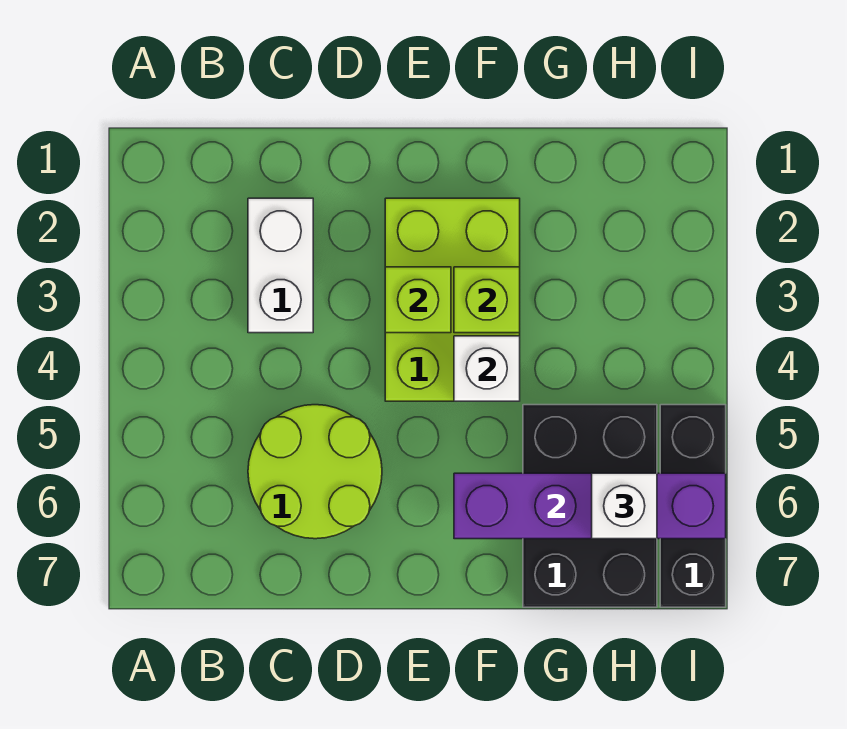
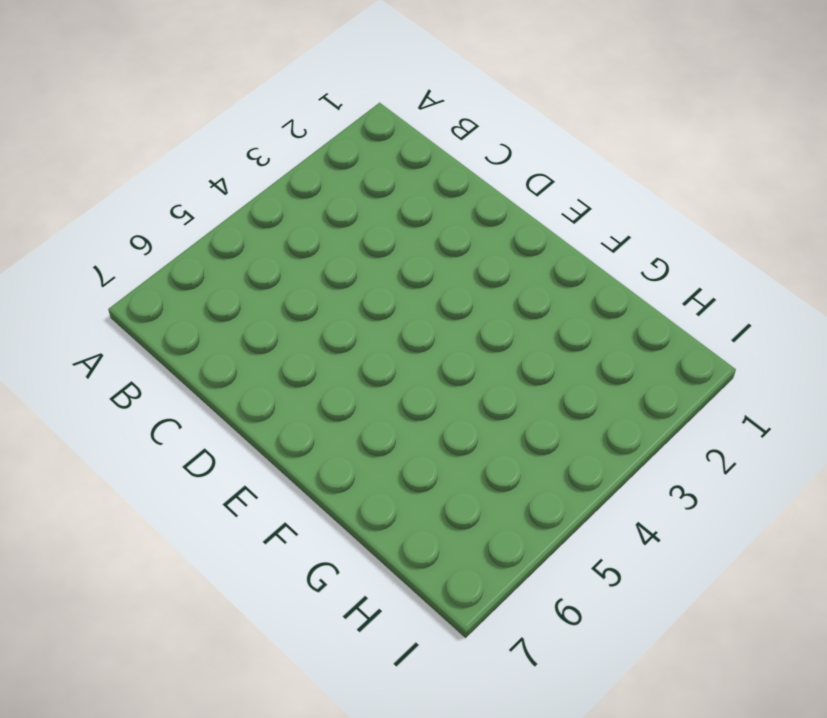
none -> white 1x2 brick [248,198,313,333]
none -> lime 2x2 round brick [248,405,382,539]

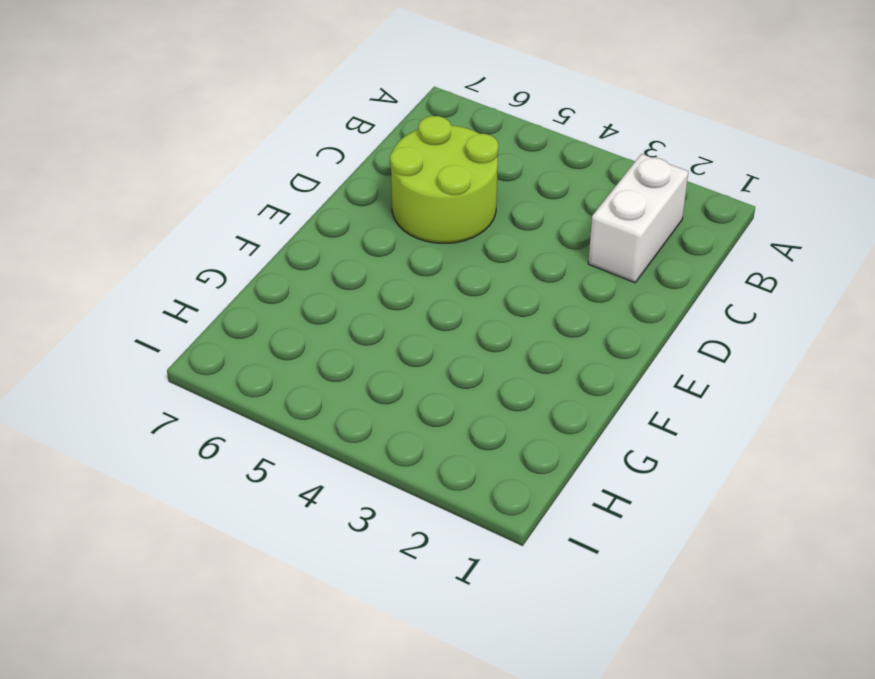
white 1x2 brick [588,154,688,283] -> white 1x2 brick turned to [248,198,313,333]
none -> lime 2x3 brick [385,198,520,401]
none -> black 2x3 brick [523,405,657,607]

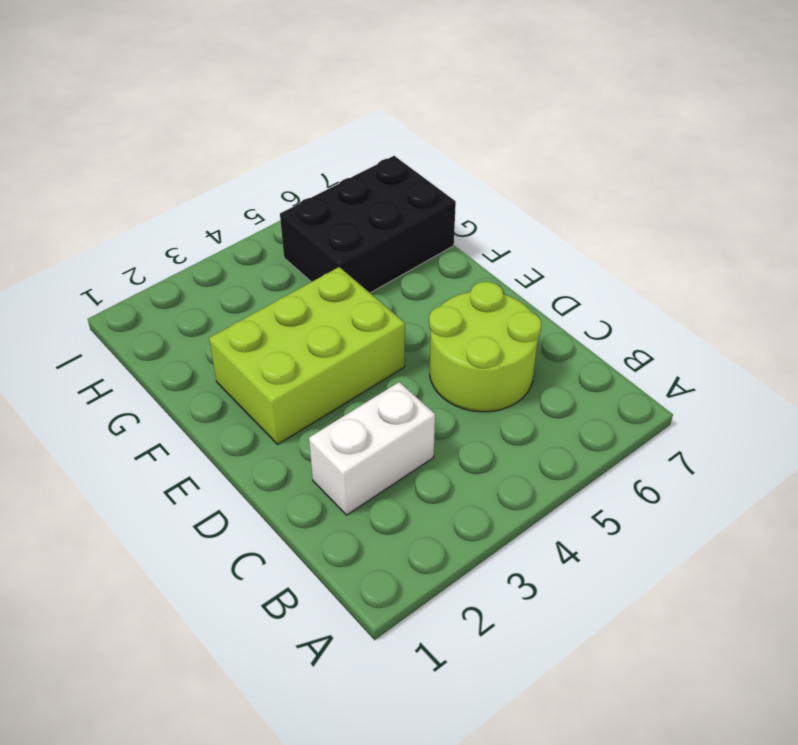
none -> black 1x3 brick [660,405,726,607]
none -> lime 1x1 brick [385,267,451,333]

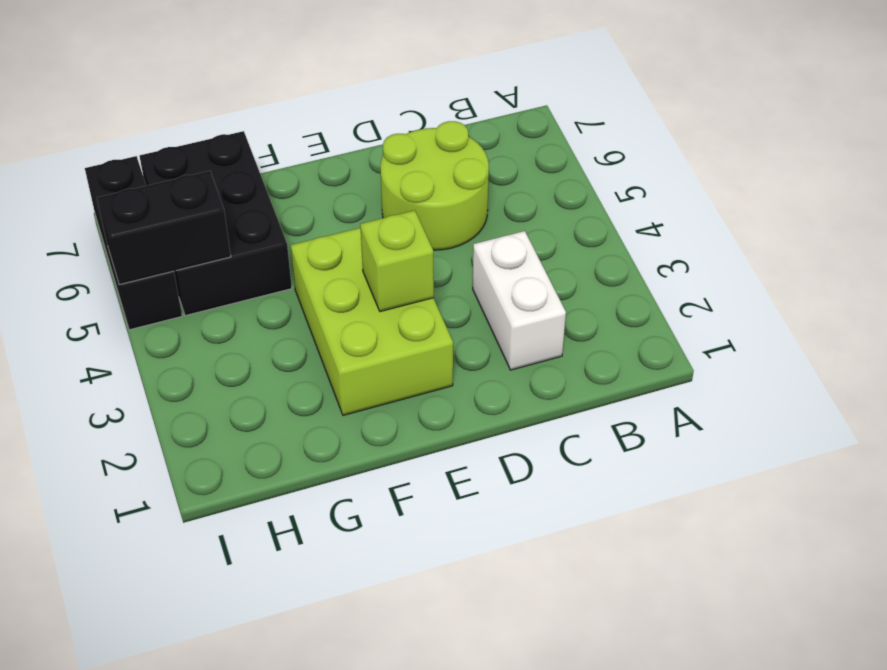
black 1x2 brick [97,171,231,285] -> none
none -> lime 1x1 brick [454,267,520,333]
none -> white 1x1 brick [454,336,520,401]

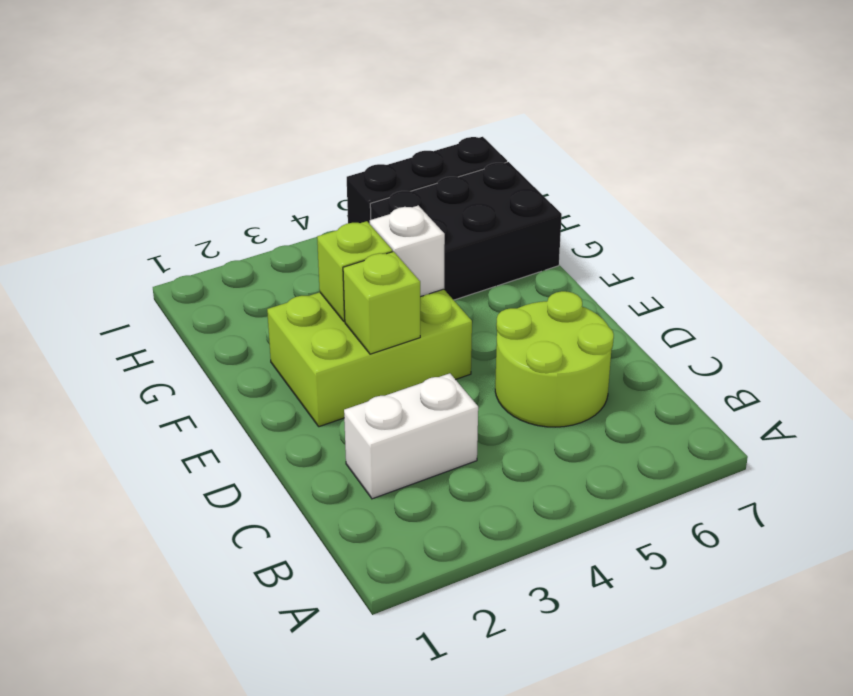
none -> purple 1x4 brick [454,473,726,539]
none -> white 1x1 brick [592,473,657,539]

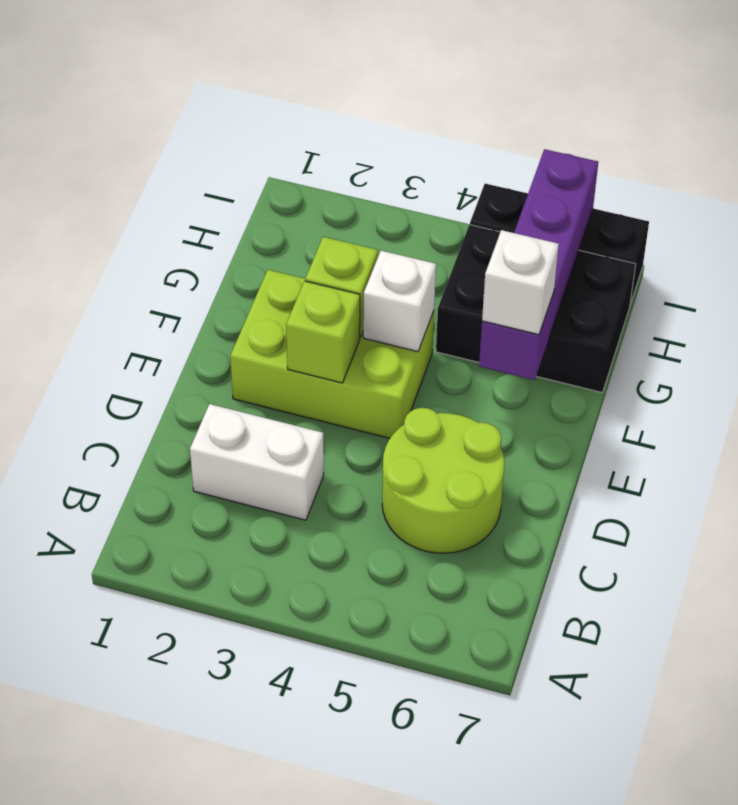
white 1x1 brick [482,230,559,335] -> white 1x1 brick moved to [592,473,657,539]

